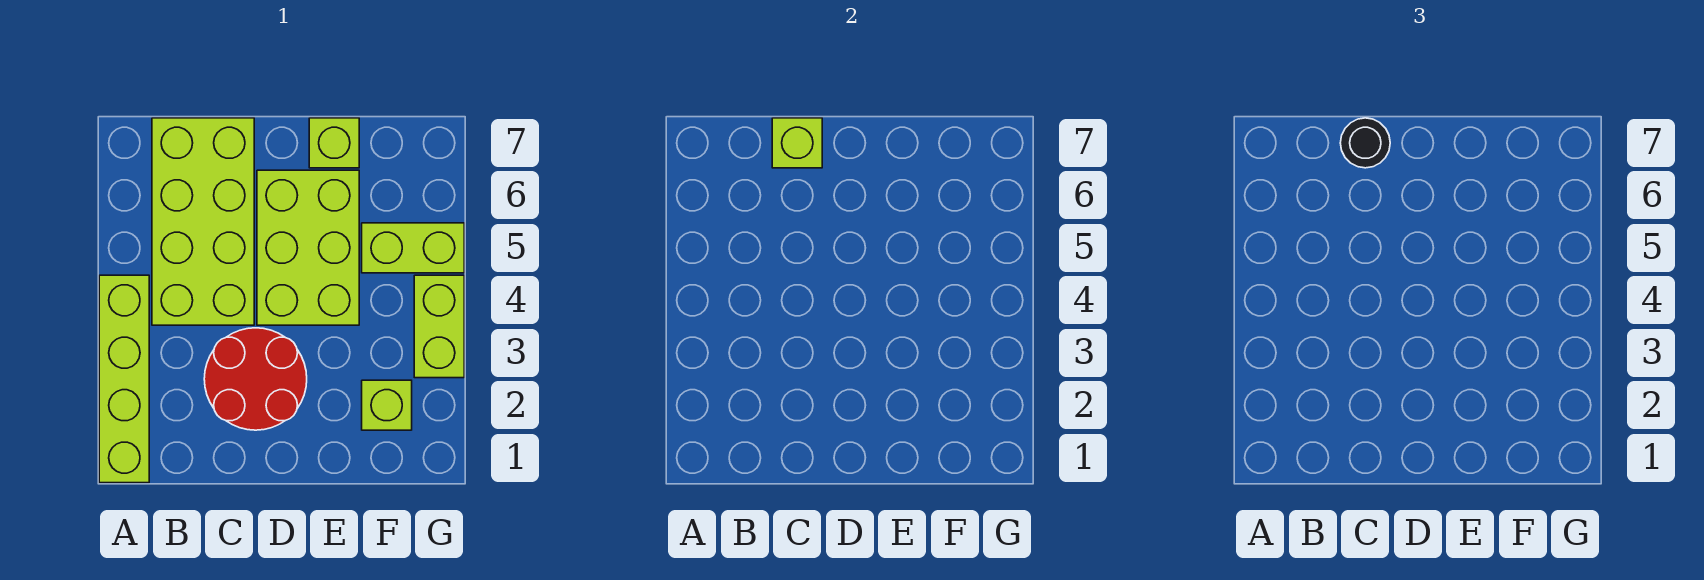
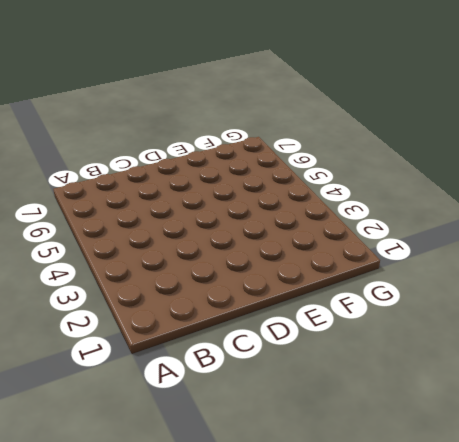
none -> lime 1x4 brick [99,275,149,483]
none -> lime 2x4 brick [152,118,254,325]

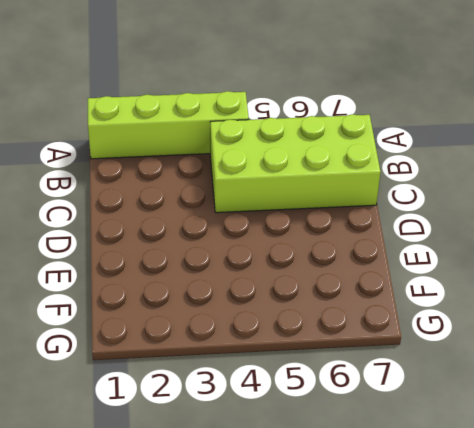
none -> red 2x2 round brick [204,328,307,430]
none -> lime 2x3 brick [257,170,359,325]

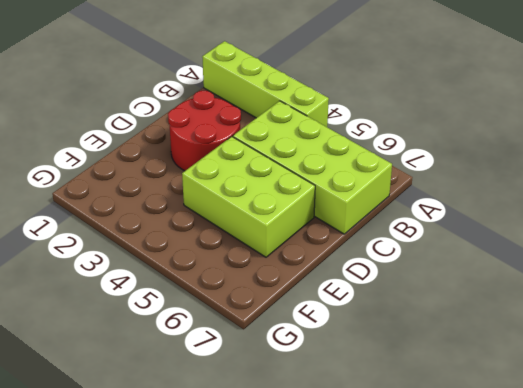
none -> lime 1x1 brick [309,118,359,168]
none -> lime 1x1 brick [362,380,412,430]

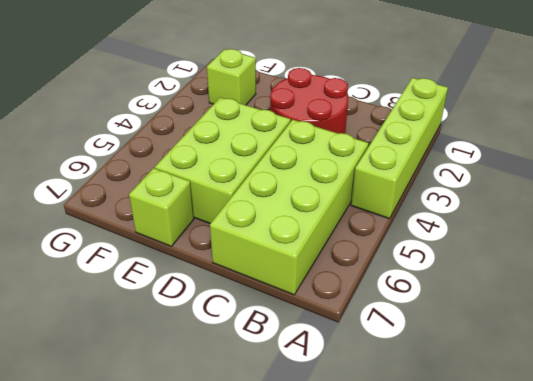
none -> lime 1x2 brick [362,223,464,273]
none -> lime 1x2 brick [414,275,464,378]

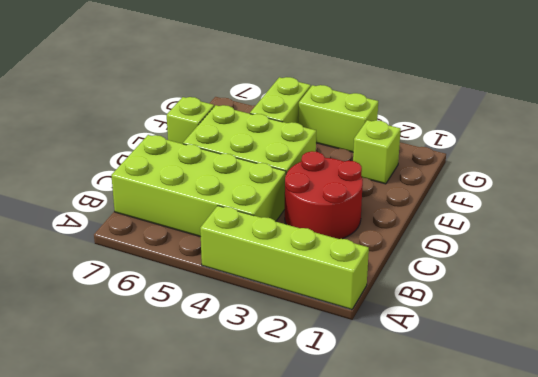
none -> lime 1x1 brick [772,118,822,168]
none -> black 1x1 round brick [1340,118,1390,168]

